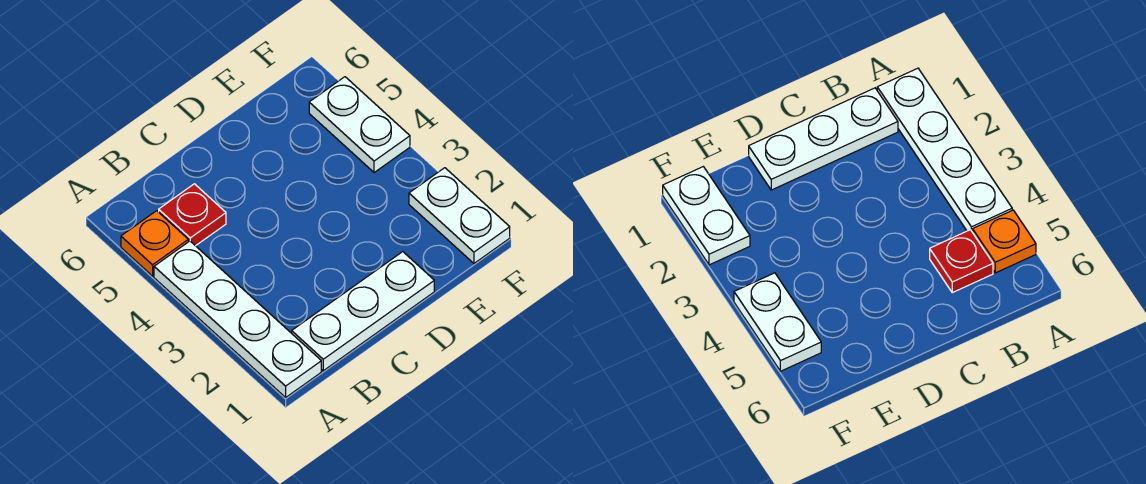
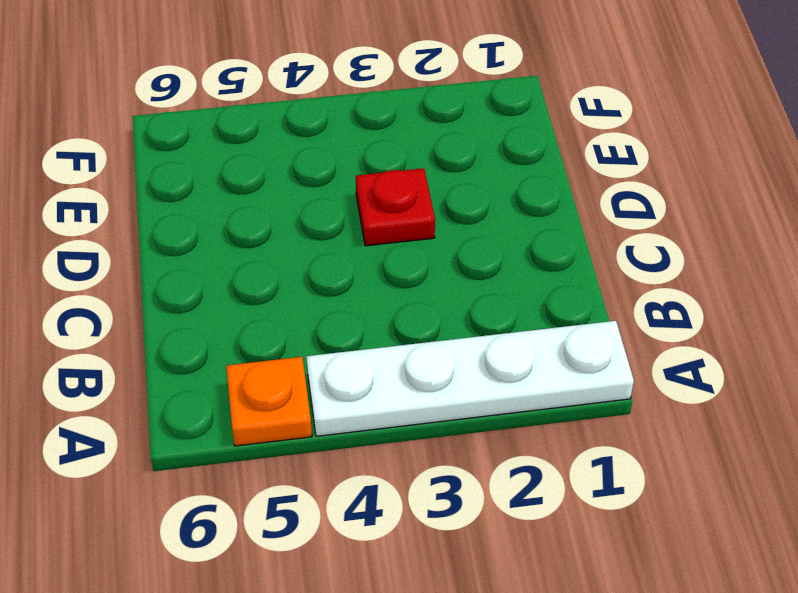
red 1x1 plate [356,168,435,246] -> red 1x1 plate moved to [159,184,226,246]
none -> white 1x3 plate [292,252,434,371]
none -> white 1x2 plate [409,168,510,263]

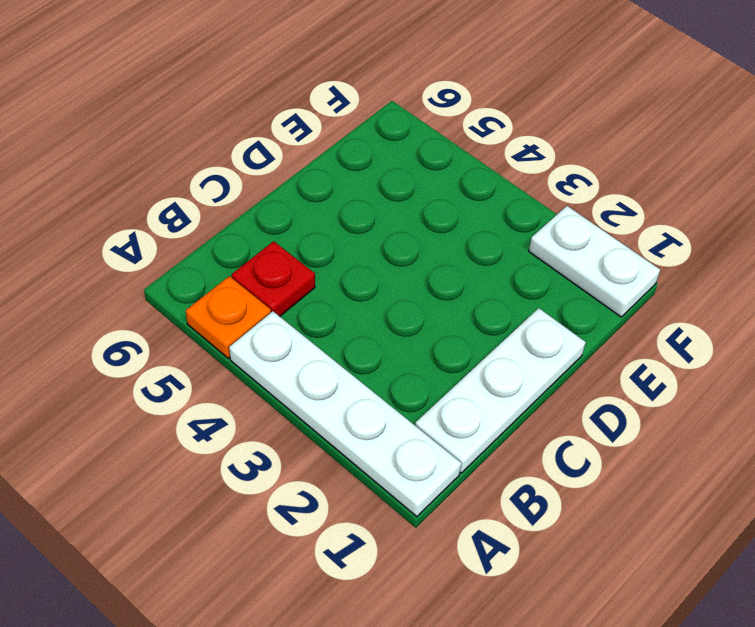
none -> white 1x2 plate [309,77,410,173]

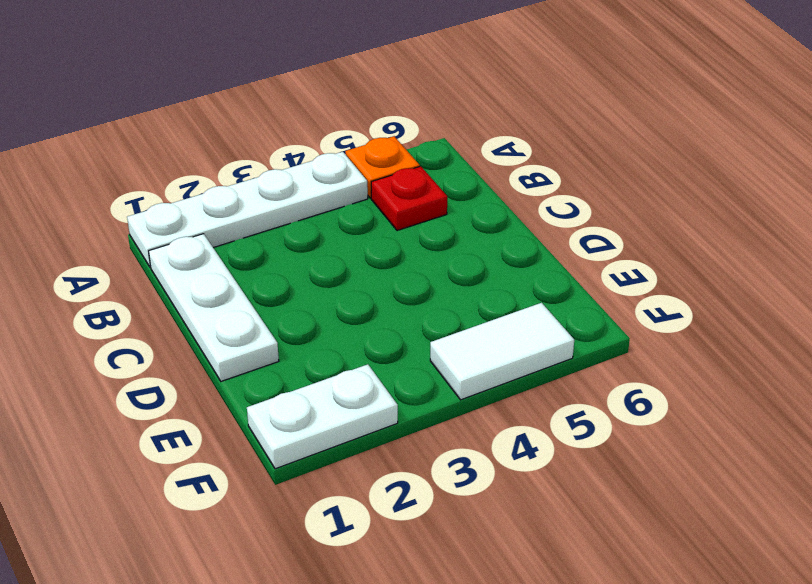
white 1x2 tile [430,303,574,400] -> white 1x2 plate [309,77,410,173]

